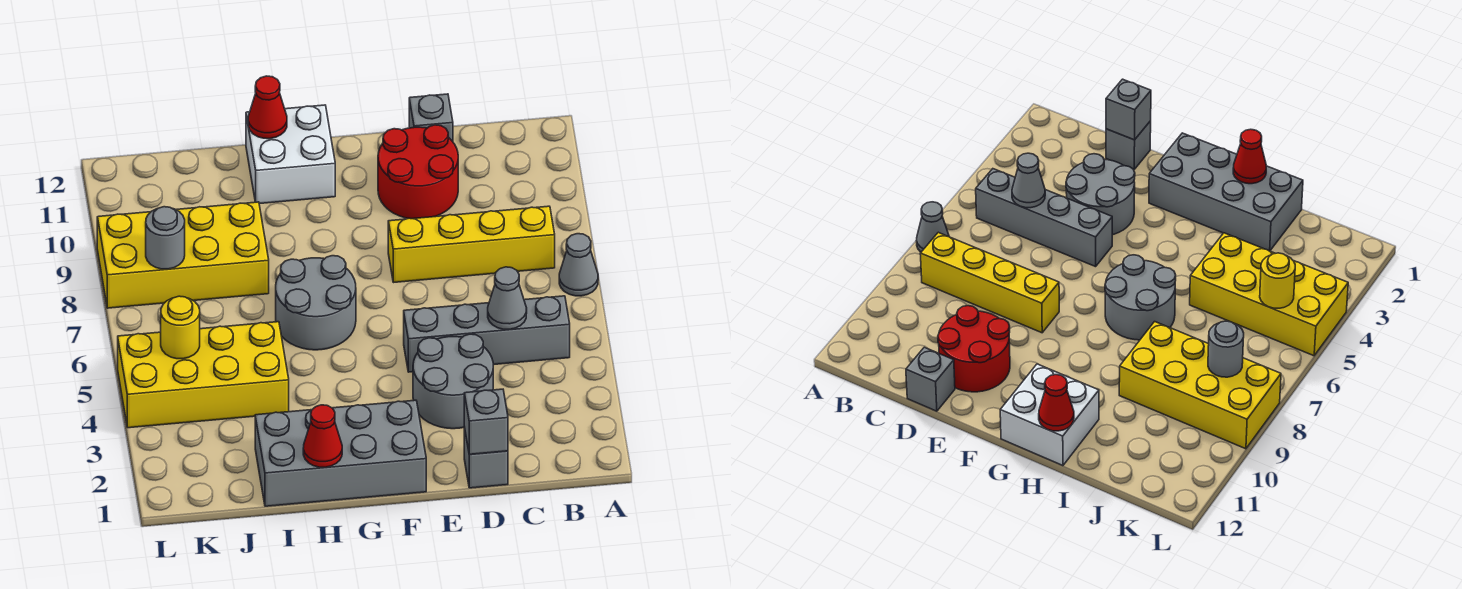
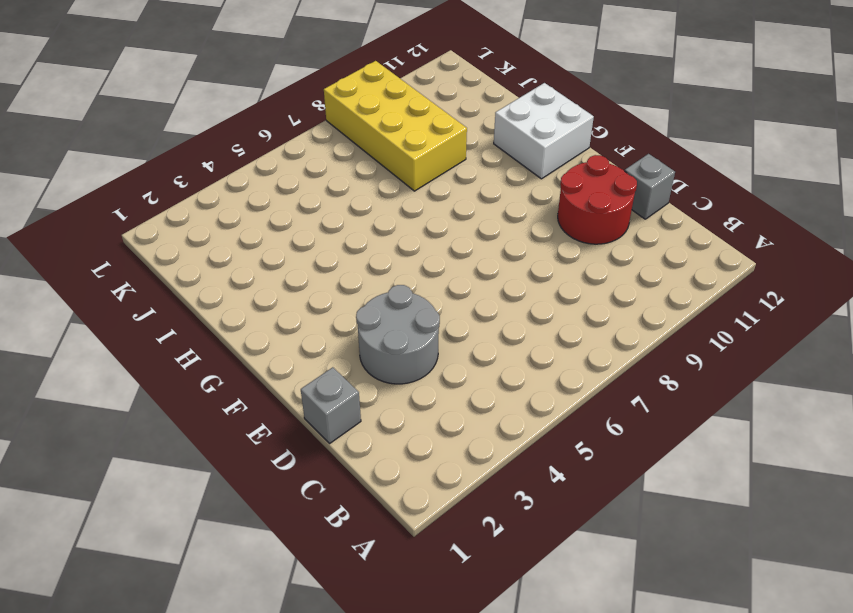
none -> grey 1x1 cone [559,234,598,296]
none -> grey 1x4 brick [404,296,570,372]
none -> yellow 1x4 brick [388,206,555,282]

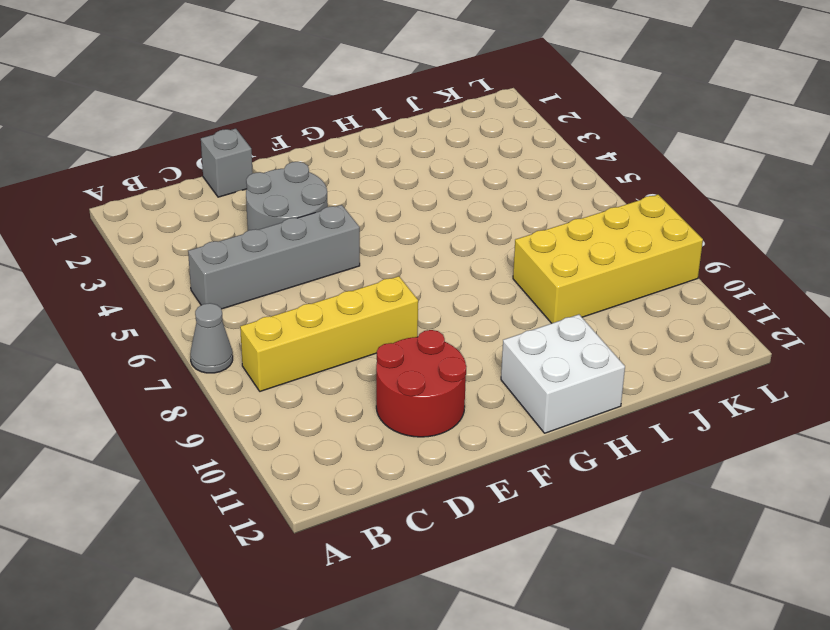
none -> grey 1x1 brick [409,94,453,142]
none -> grey 2x4 brick [255,400,426,506]
none -> grey 2x2 round brick [276,256,356,350]

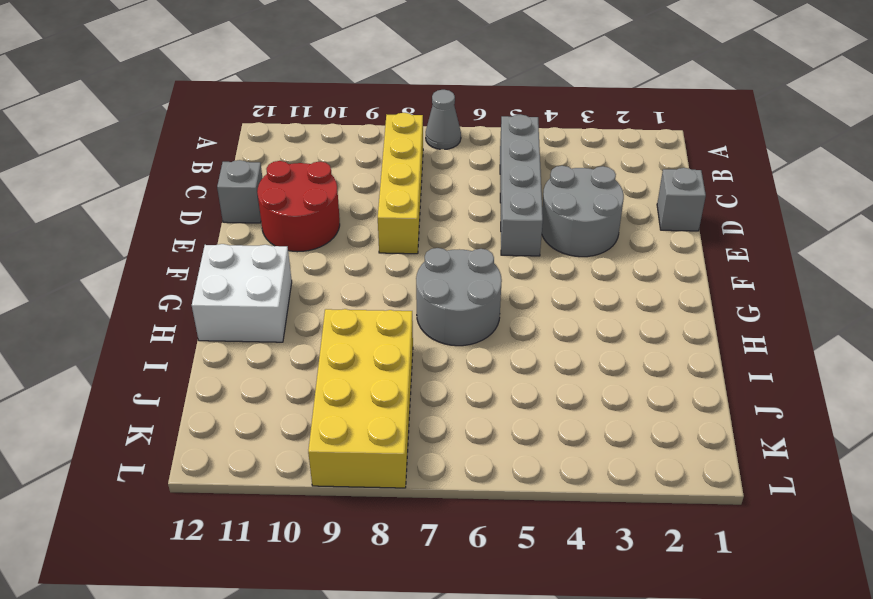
none -> grey 2x4 brick [255,400,426,506]
none -> yellow 2x4 brick [118,322,289,428]
none -> grey 1x1 cone [488,267,527,329]

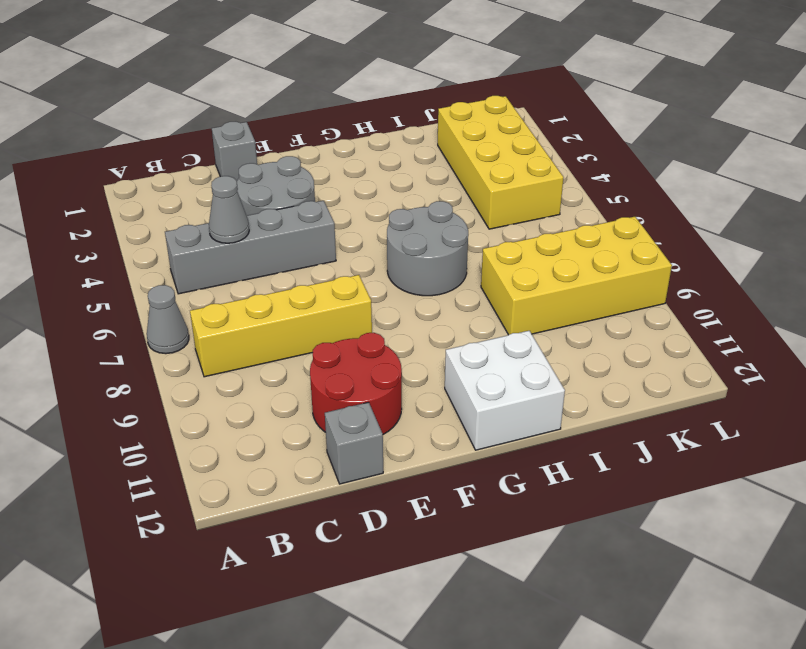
yellow 2x4 brick [438,96,564,229] -> yellow 2x4 brick turned to [118,322,289,428]
none -> grey 2x4 brick [255,400,426,506]
none -> grey 1x1 brick [464,389,508,454]
none -> red 1x1 cone [303,405,342,467]

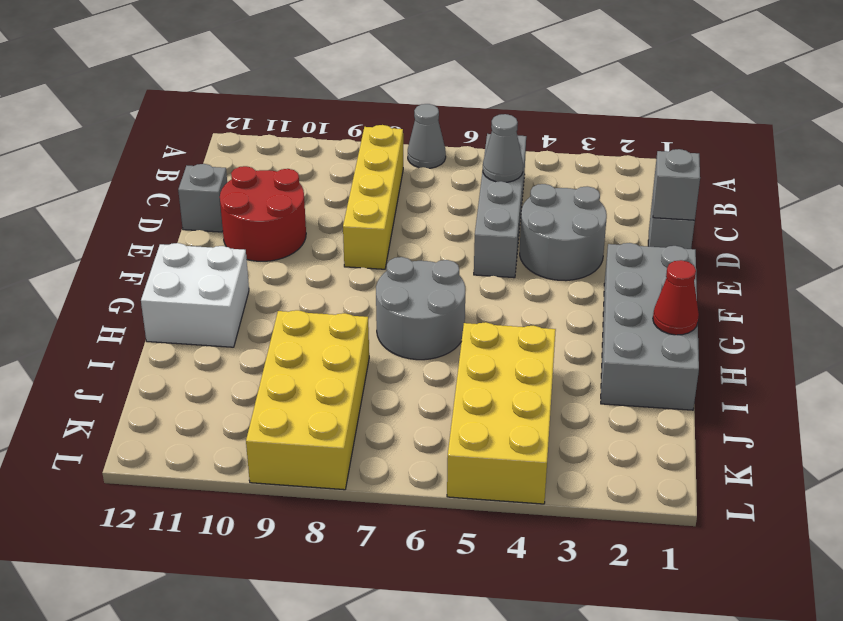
none -> red 1x1 cone [248,76,287,139]
none -> yellow 1x1 round brick [161,296,200,359]
none -> grey 1x1 round brick [146,207,185,269]

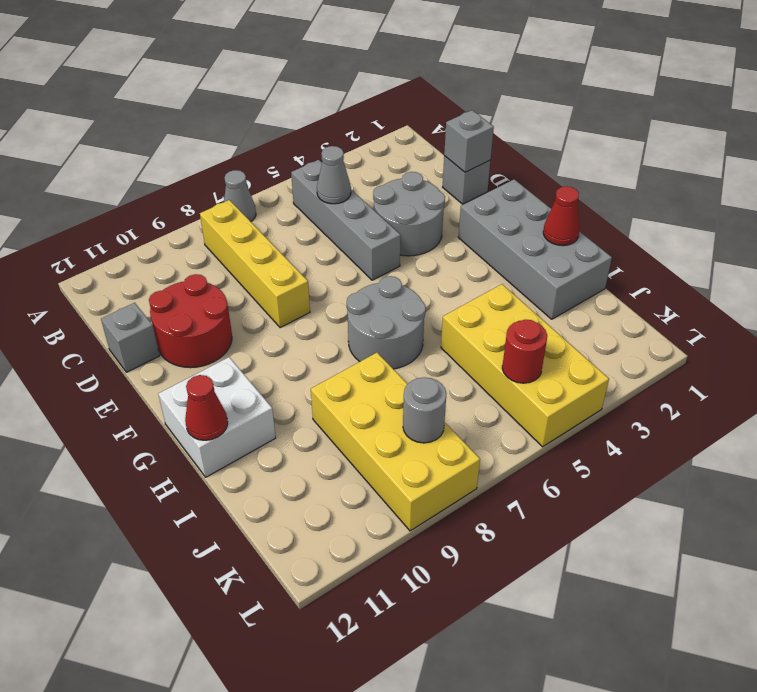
red 1x1 round brick [502,320,547,383] -> yellow 1x1 round brick [161,296,200,359]

